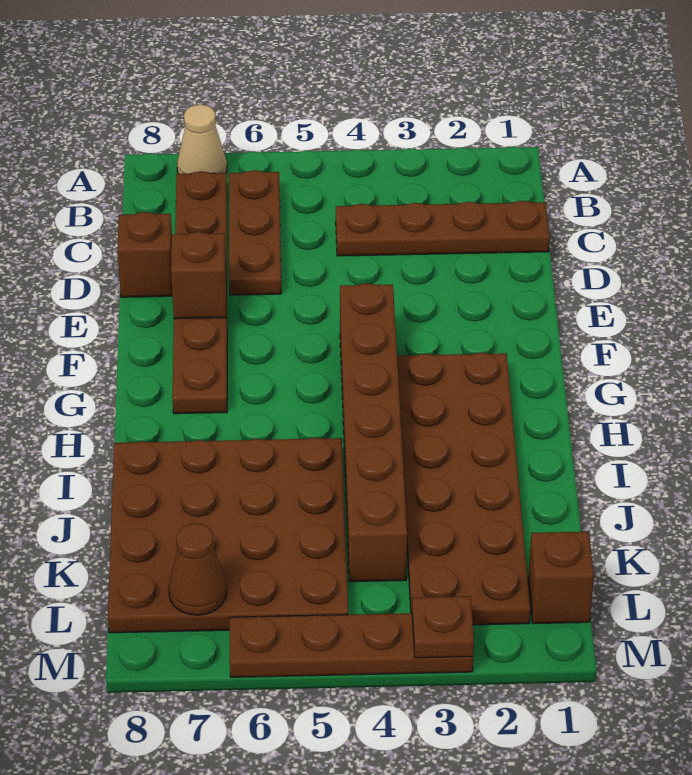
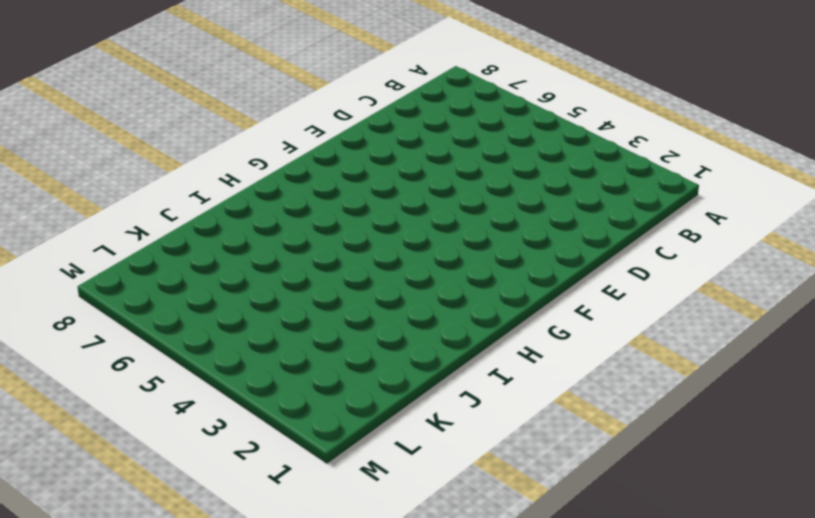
none -> tan 1x1 cone [177,104,227,174]
none -> brown 1x3 plate [229,170,281,295]
none -> brown 1x6 plate [172,171,227,414]

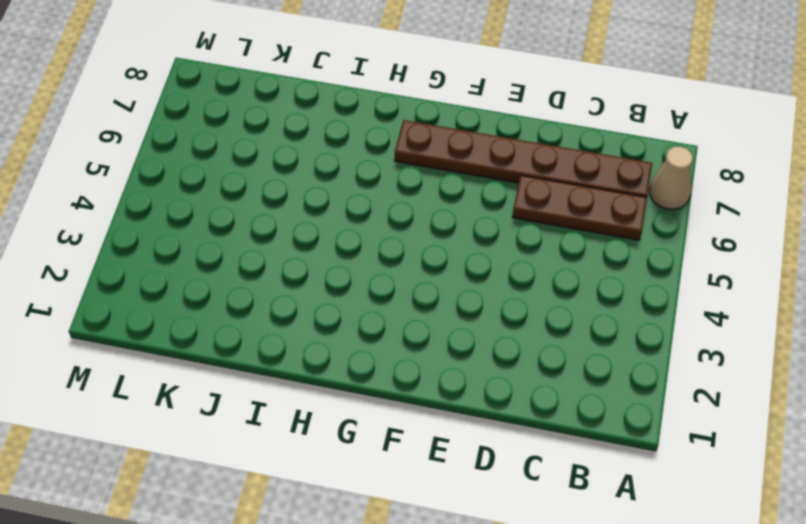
none -> brown 1x4 plate [336,201,550,256]
none -> brown 1x1 brick [117,212,172,297]
none -> brown 1x6 brick [340,283,407,582]

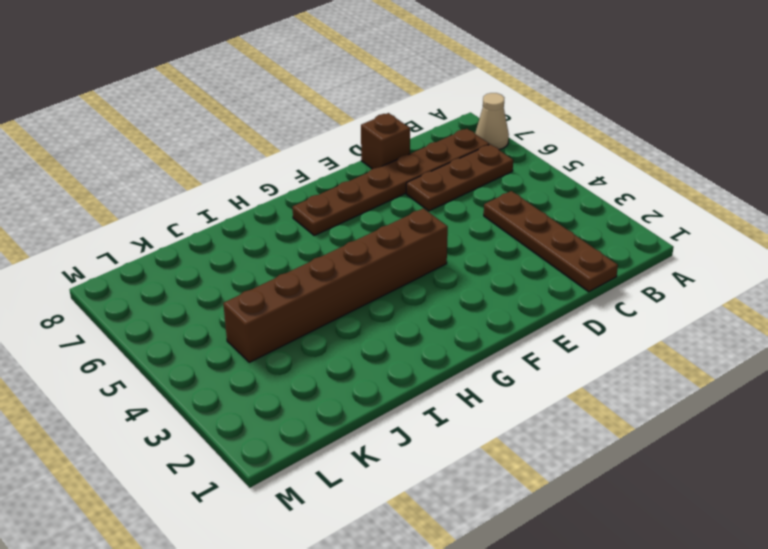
none -> brown 2x6 plate [397,353,530,625]
none -> brown 4x4 plate [108,438,348,633]
none -> brown 1x1 brick [528,532,594,624]

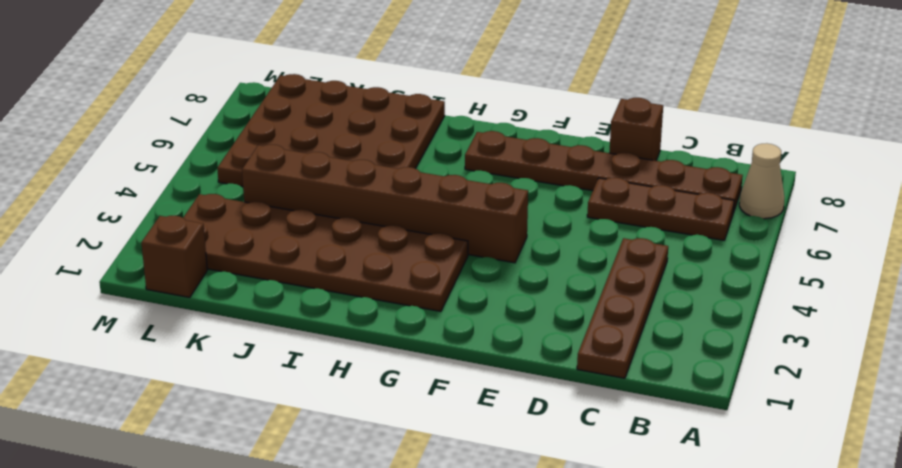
none -> brown 1x4 plate [230,613,473,677]
none -> brown 1x1 brick [171,232,227,319]
none -> brown 1x1 cone [169,523,227,615]

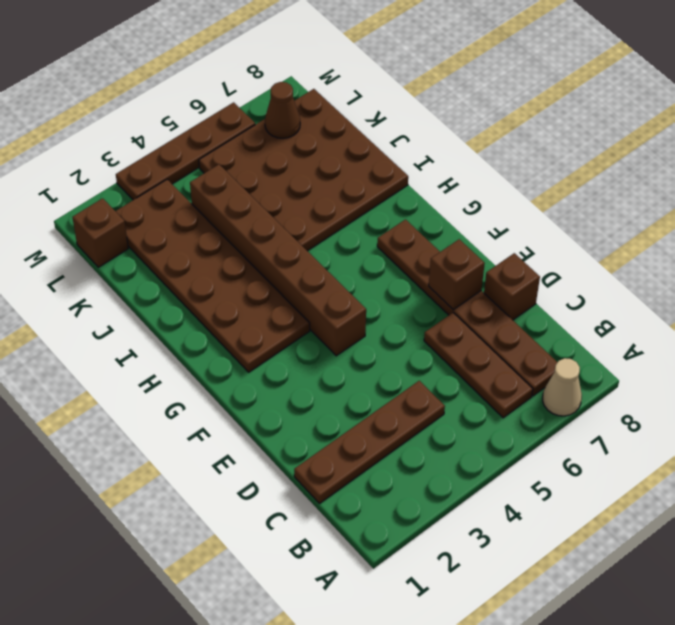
none -> brown 1x1 plate [412,596,474,658]

